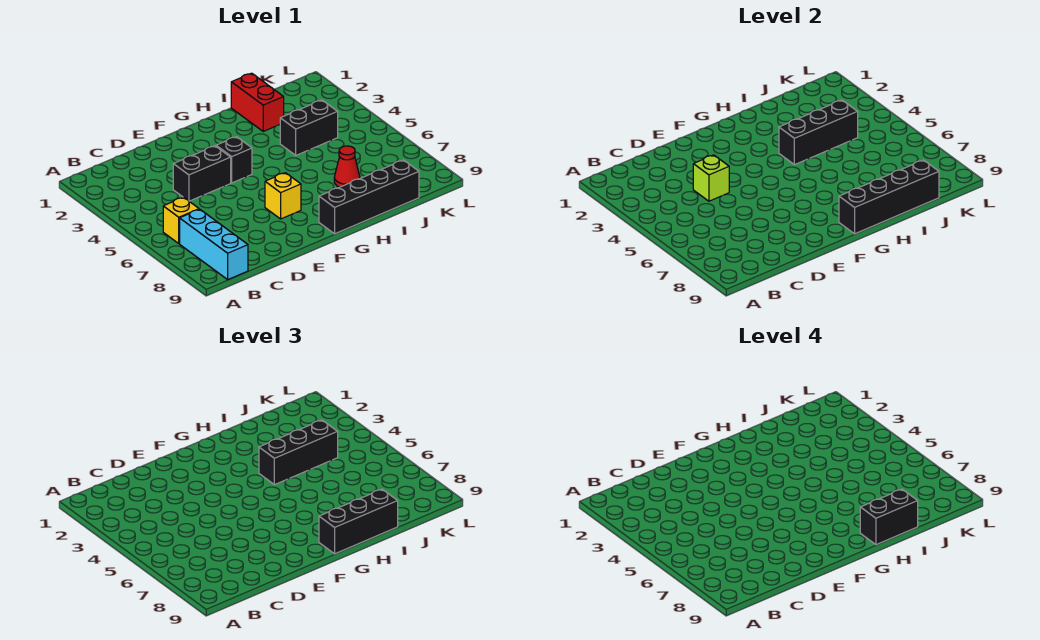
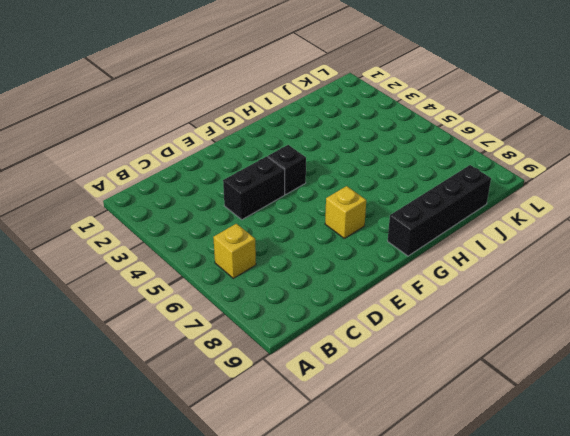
none -> cyan 1x3 brick [180,209,248,279]
none -> red 1x2 brick [231,73,284,131]
none -> black 1x2 brick [280,100,338,155]

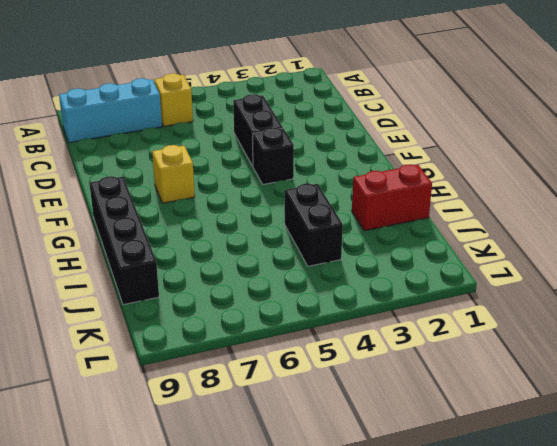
none -> red 1x1 cone [334,146,360,187]
none -> lime 1x1 brick [693,155,729,201]
none -> black 1x4 brick [839,160,939,234]

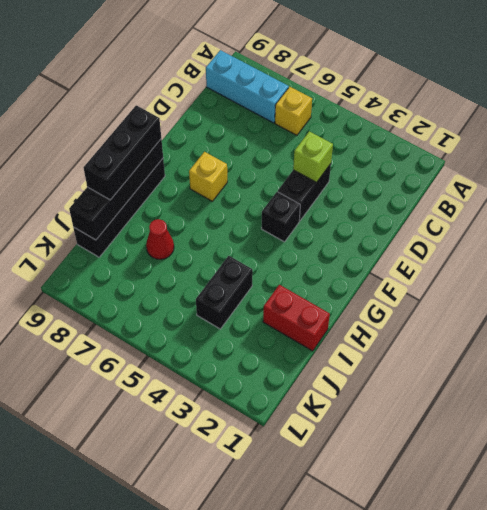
none -> black 1x3 brick [779,100,858,165]
none -> black 1x3 brick [259,420,338,485]
none -> black 1x2 brick [860,489,918,545]

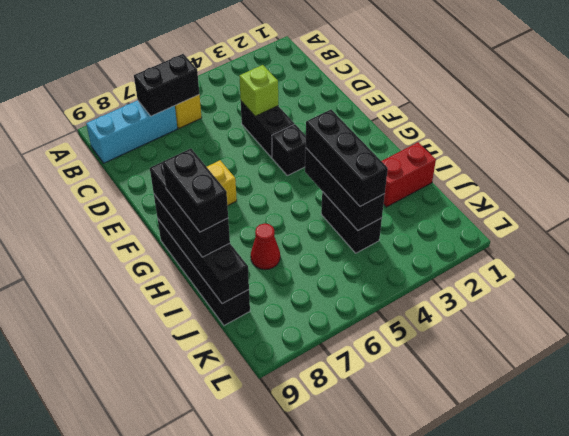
black 1x2 brick [134,54,199,116] -> none

